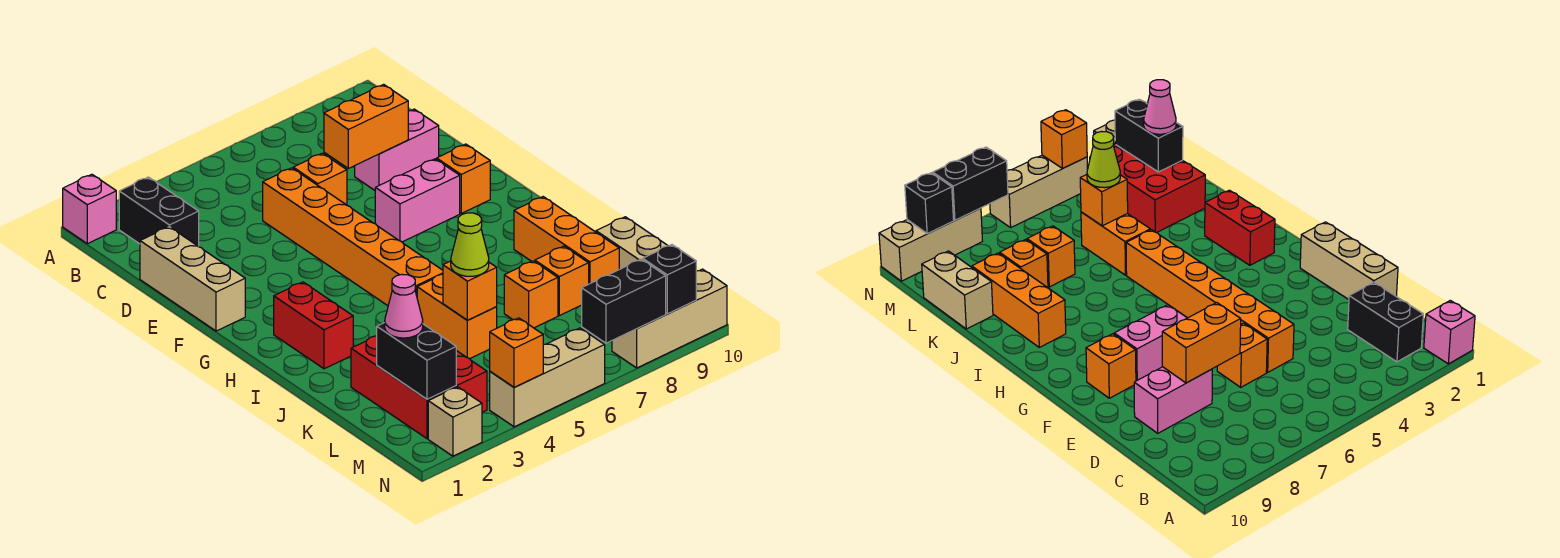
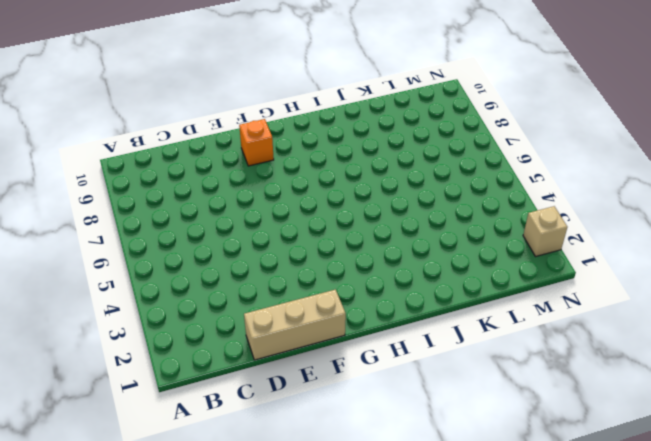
none -> pink 1x1 brick [63,174,116,244]
none -> black 1x2 brick [119,177,199,246]
none -> orange 1x6 brick [263,168,443,306]

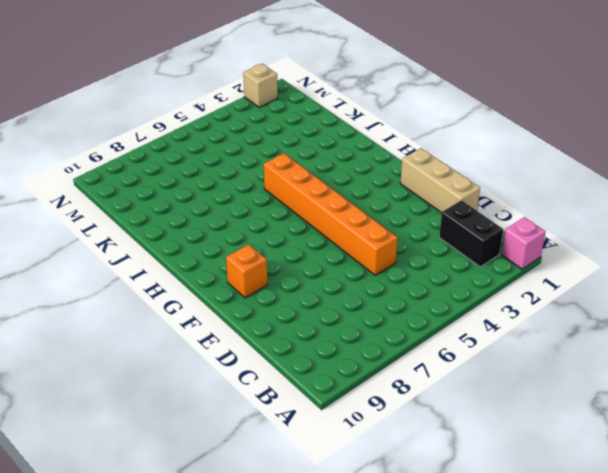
none -> orange 1x1 brick [293,153,347,205]
none -> pink 1x2 brick [355,109,439,190]
none -> pink 1x2 brick [375,159,460,242]

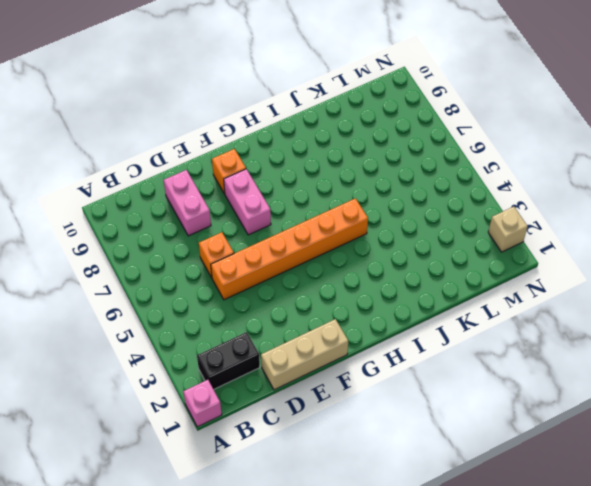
none -> red 1x2 brick [274,282,353,369]
none -> orange 1x3 brick [514,197,619,284]
none -> orange 1x2 brick [417,274,497,359]

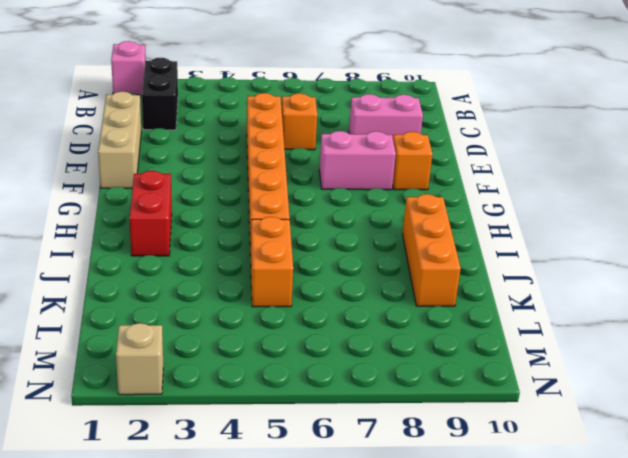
none -> red 2x3 brick [351,336,487,439]
none -> orange 1x1 brick [504,261,558,328]
none -> orange 1x1 brick [535,246,589,316]

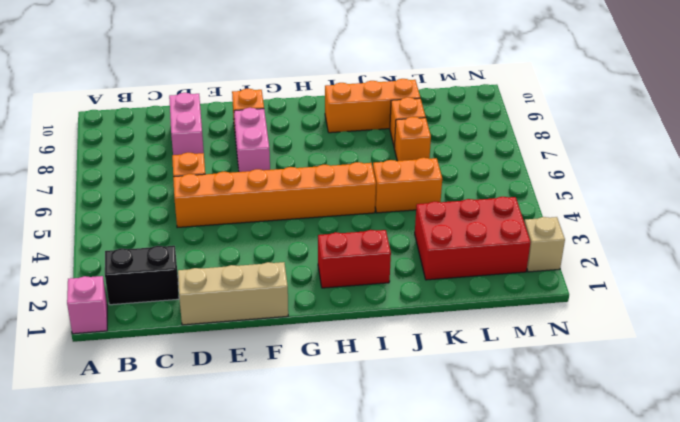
none -> tan 1x2 brick [596,217,668,269]
none -> tan 1x3 brick [490,328,605,427]
none -> tan 1x3 brick [612,269,727,368]

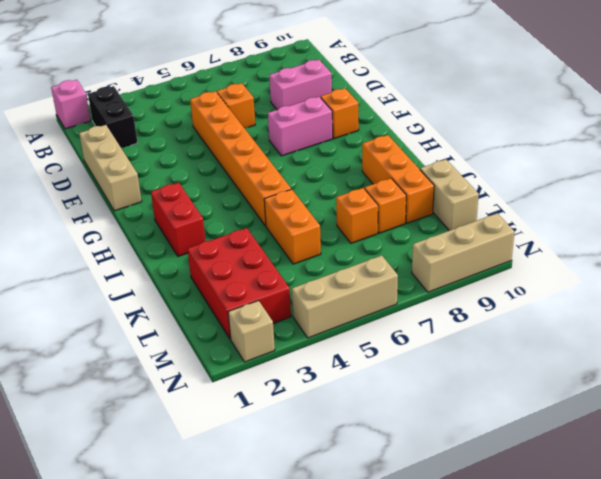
none -> orange 1x2 brick [324,84,408,168]
none -> orange 1x1 brick [443,261,497,320]
none -> black 1x2 brick [377,323,456,399]

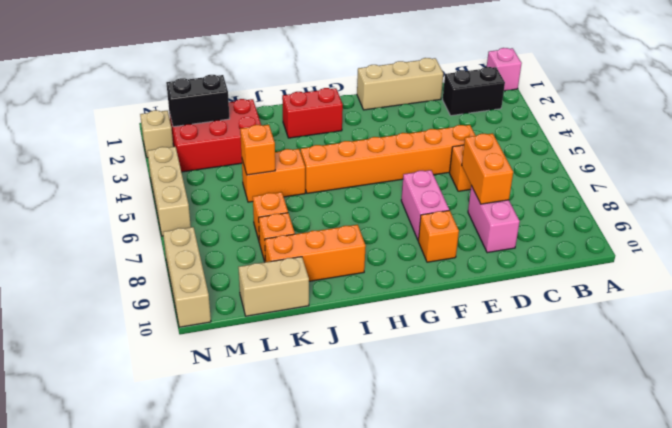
none -> orange 1x1 brick [490,318,543,388]
none -> black 1x2 brick [582,259,666,343]
none -> black 1x1 brick [643,245,696,314]

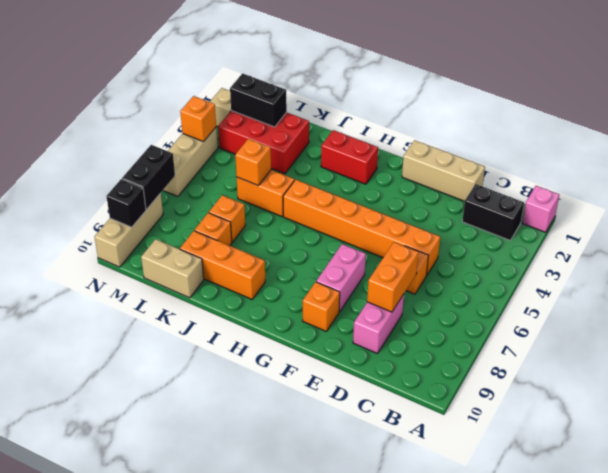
none -> lime 1x1 cone [451,213,489,276]
none -> pink 1x1 cone [385,274,423,338]

